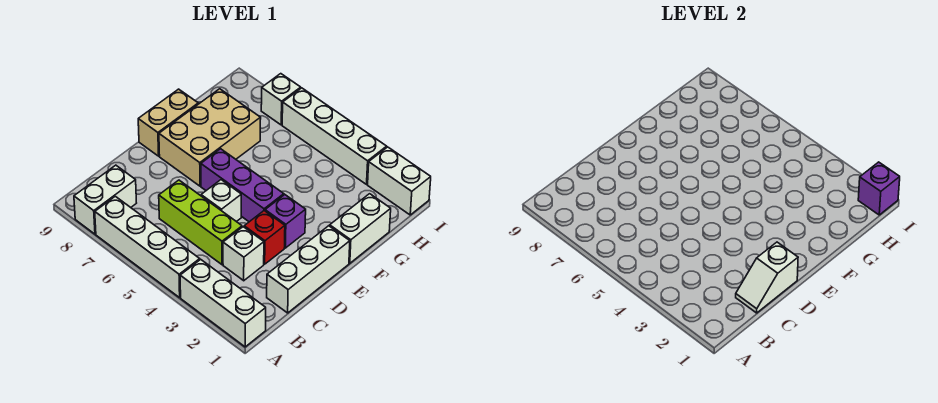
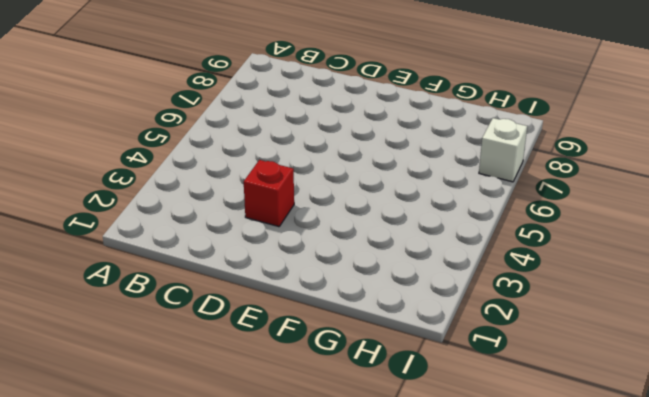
none -> white 1x3 brick [180,259,266,347]
none -> white 1x4 brick [95,196,200,298]
none -> white 1x2 brick [74,165,136,234]

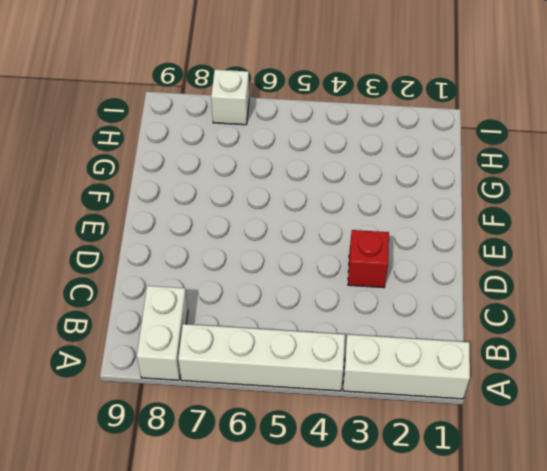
none -> white 1x3 brick [267,226,350,313]
none -> white 1x1 brick [223,227,264,281]
none -> lime 1x3 brick [159,180,242,265]

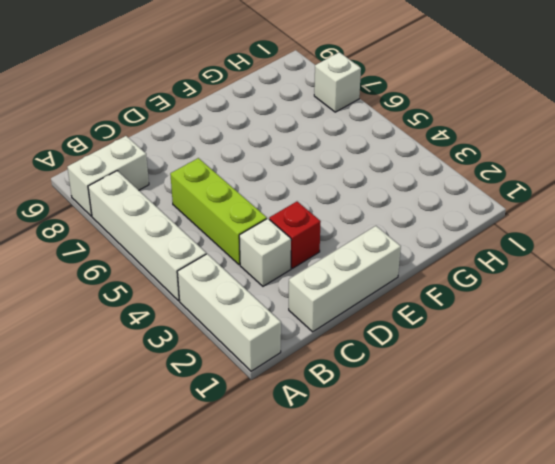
none -> white 1x1 brick [201,180,241,222]
none -> purple 1x1 brick [265,195,306,248]
none -> purple 1x3 brick [201,149,284,222]

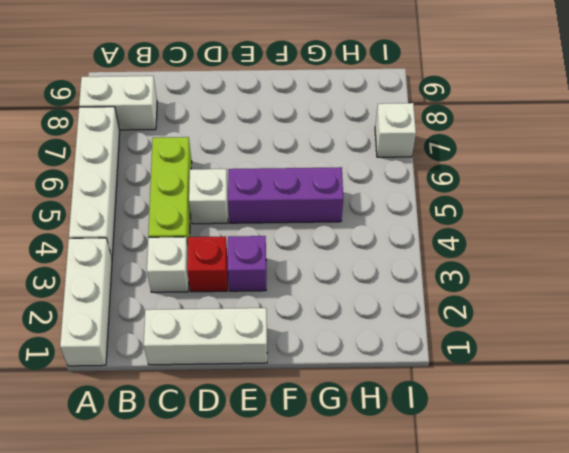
purple 1x3 brick [228,167,343,223] -> purple 1x3 brick turned to [201,149,284,222]
none -> tan 2x3 brick [159,89,261,186]
none -> tan 1x2 brick [138,89,198,156]
none -> white 1x2 brick [330,194,391,263]

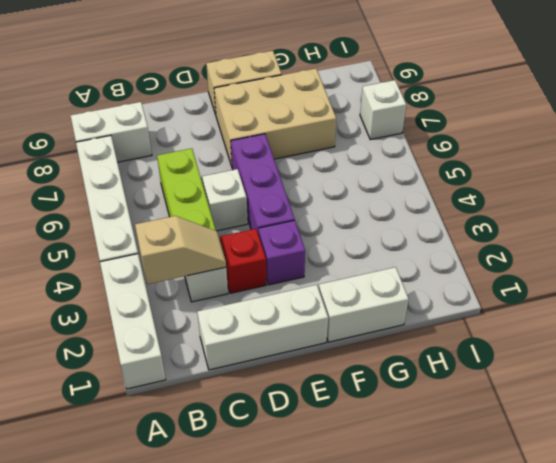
tan 1x2 slope [135,216,226,284] -> none
none -> white 1x2 brick [368,147,431,215]
none -> white 1x4 brick [282,88,387,184]
none -> white 1x2 slope [736,242,798,313]

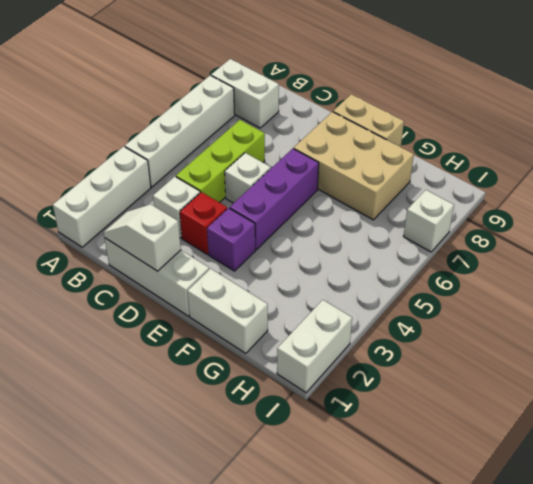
none -> white 1x4 brick [282,88,387,184]
none -> purple 1x1 brick [858,162,900,215]

